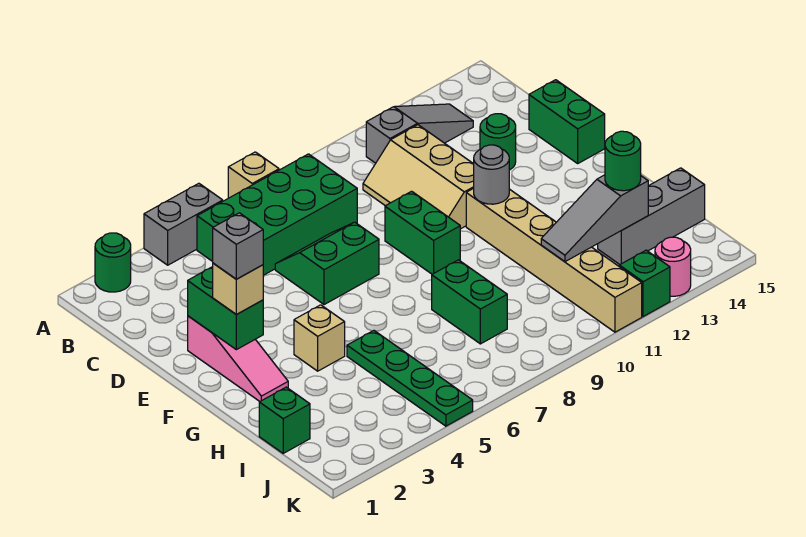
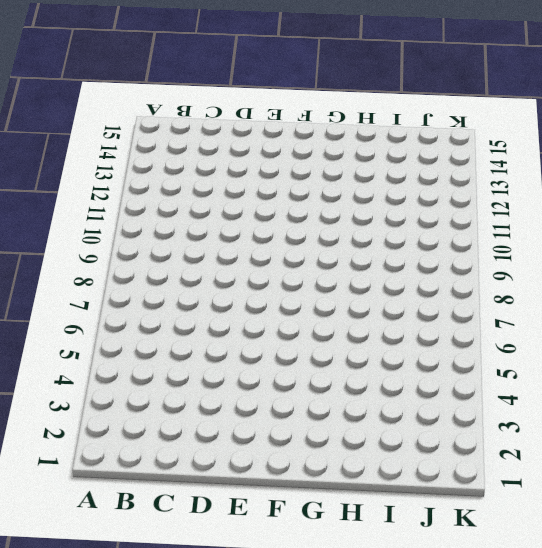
none -> green 1x1 round brick [95,233,131,292]
none -> grey 1x2 brick [144,183,223,265]
none -> tan 1x1 brick [228,152,279,198]

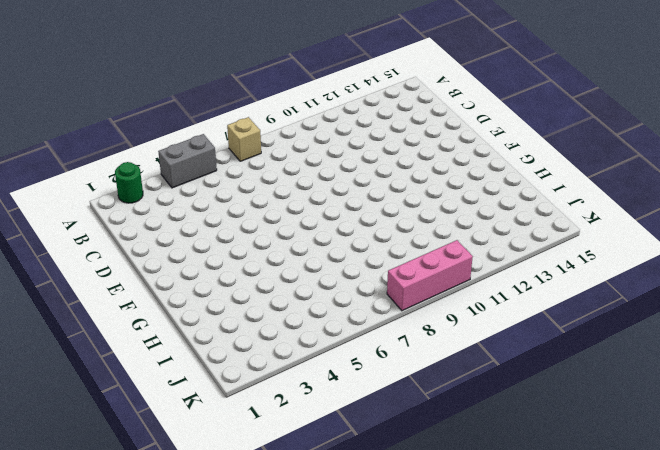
pink 1x3 brick [387,240,473,311] -> none
none -> green 2x4 brick [197,154,357,275]
none -> grey 1x3 slope [366,104,473,163]
none -> tan 2x3 slope [363,125,474,229]

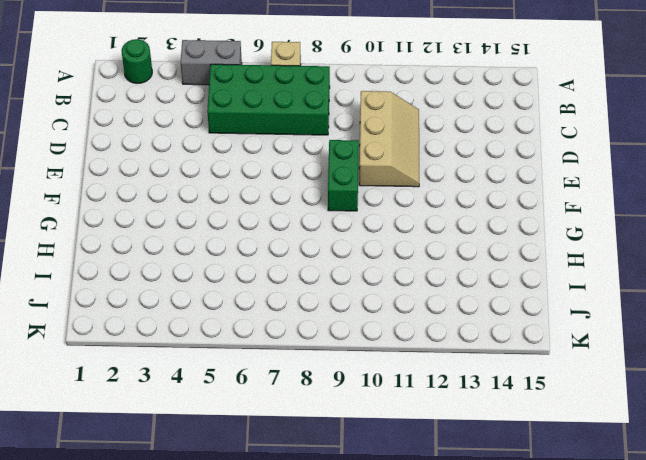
tan 2x3 slope [359,91,419,187] -> tan 2x3 slope turned to [363,125,474,229]
none -> grey 1x3 slope [366,104,473,163]
none -> green 2x2 slope [275,222,379,305]
none -> green 1x1 round brick [480,114,516,170]

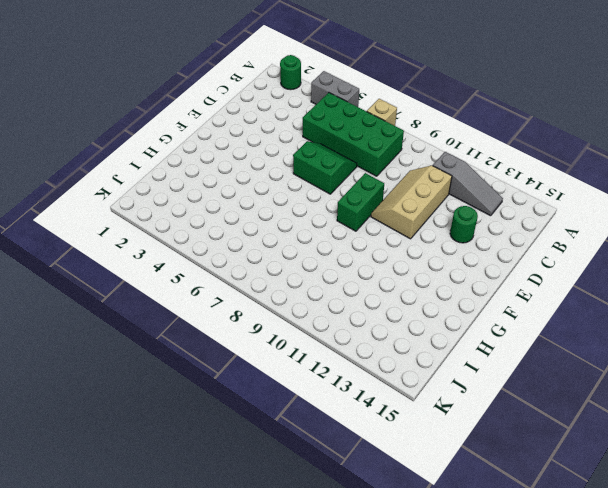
none -> green 1x2 brick [529,80,605,163]
none -> pink 1x3 slope [188,316,288,401]
none -> tan 1x6 brick [466,188,642,332]

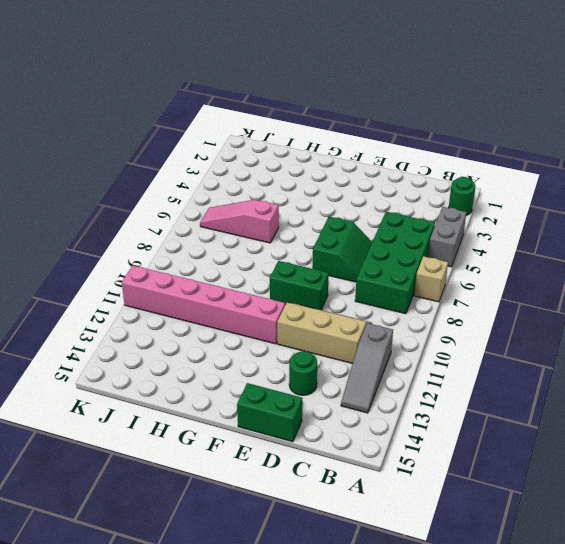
pink 1x6 brick [122,265,285,344] -> tan 1x6 brick [466,188,642,332]
pink 1x3 slope [200,200,279,243] -> pink 1x3 slope moved to [188,316,288,401]
none -> tan 1x1 brick [294,305,345,371]
none -> green 1x4 plate [347,331,473,426]
none -> green 1x2 brick [432,260,507,344]

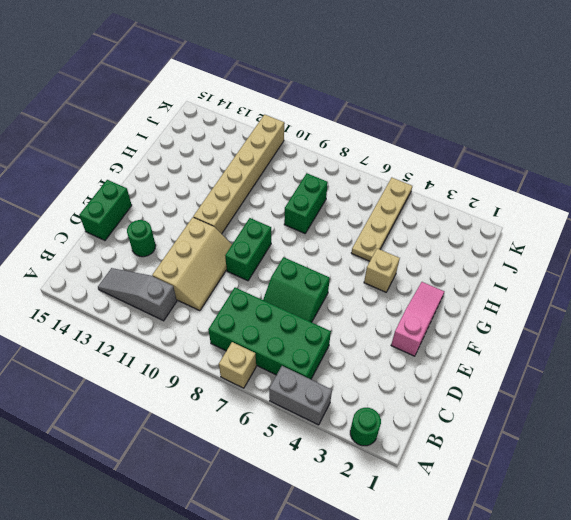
tan 1x4 plate [351,178,412,261] -> green 1x4 plate [347,331,473,426]
none -> green 1x1 brick [259,387,310,453]
none -> grey 1x3 brick [598,168,705,264]
none -> green 1x1 brick [619,250,670,317]

